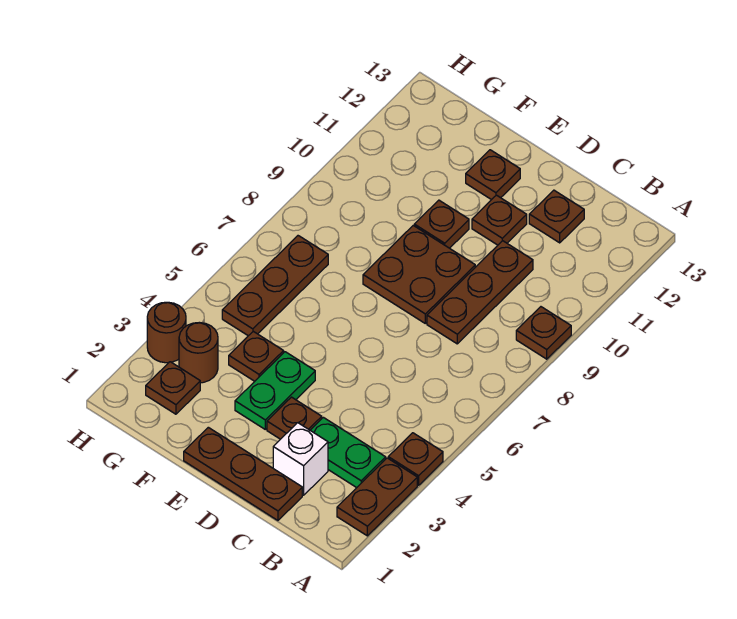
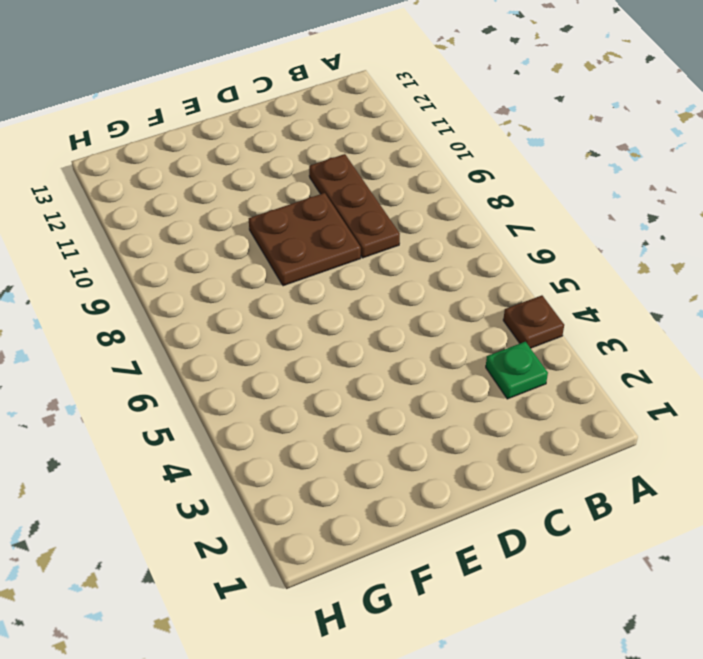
green 1x1 plate [486,342,548,399] -> green 1x2 plate [310,417,386,488]
none -> brown 1x2 plate [337,458,417,536]
none -> brown 1x1 plate [516,307,571,359]
none -> brown 1x3 plate [184,427,302,520]

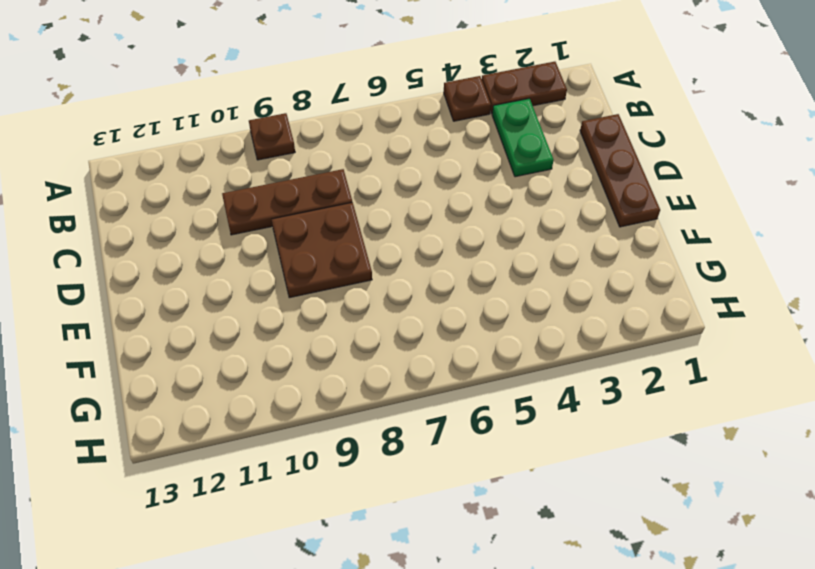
none -> white 1x1 brick [273,423,328,495]
none -> brown 1x1 plate [529,190,584,243]
none -> brown 1x1 plate [267,397,322,439]

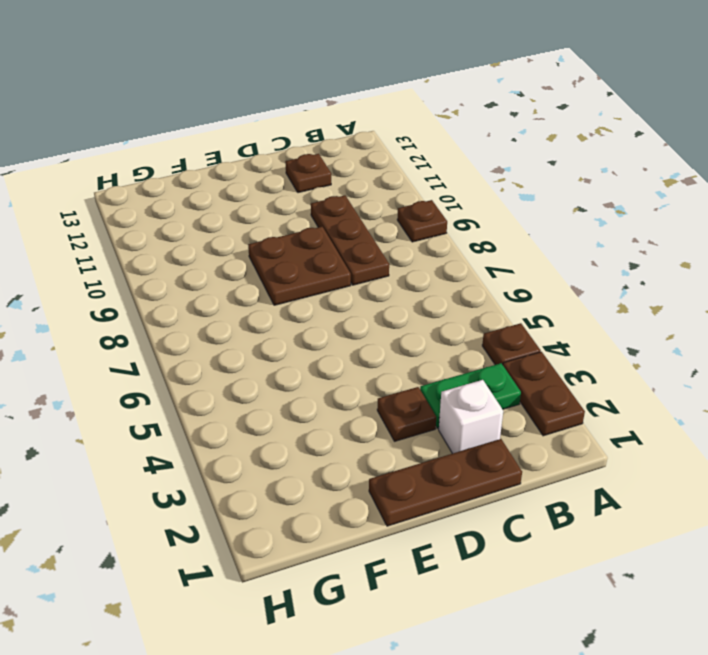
none -> brown 1x1 plate [472,195,527,245]
none -> green 1x2 plate [235,352,315,429]
none -> brown 1x1 plate [414,200,469,248]

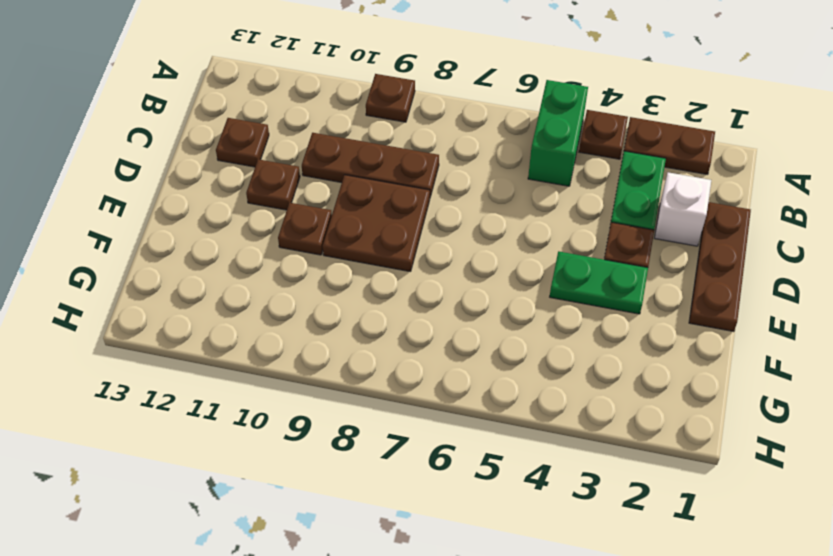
green 1x2 brick [528,80,588,186] -> none
none -> brown 1x1 plate [466,150,520,200]
none -> brown 1x1 plate [229,331,284,381]
none -> brown 1x1 plate [146,362,200,414]

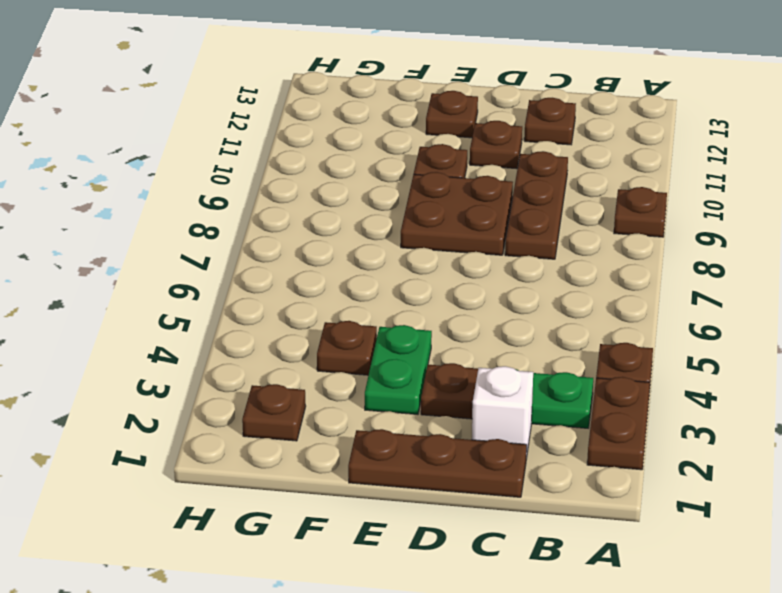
none -> brown 1x1 round brick [179,322,218,383]
none -> brown 1x3 plate [222,236,328,336]
none -> brown 1x1 round brick [147,302,186,363]

